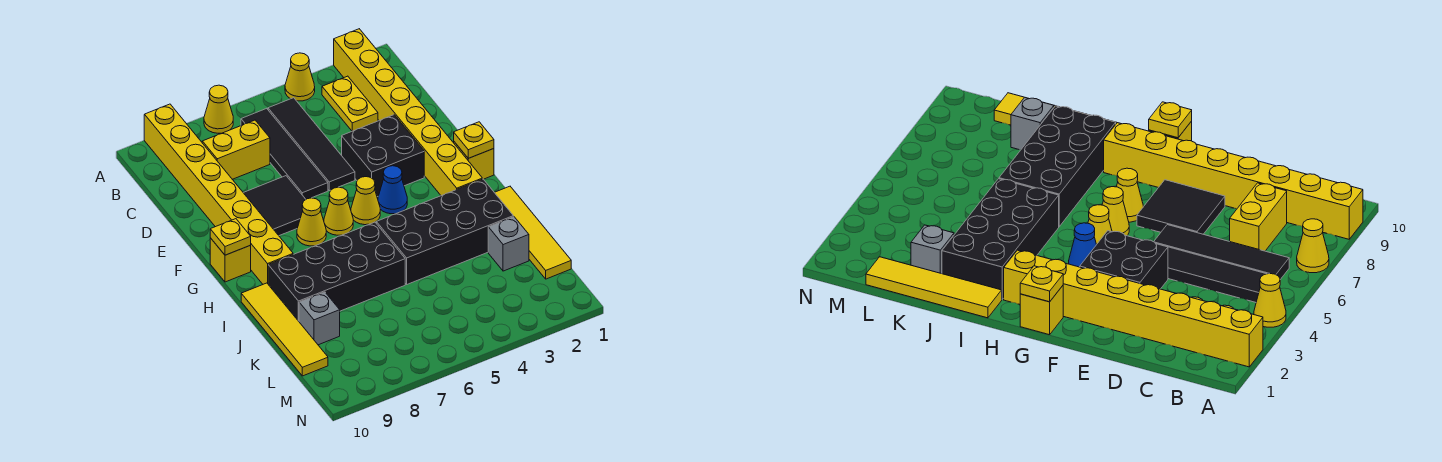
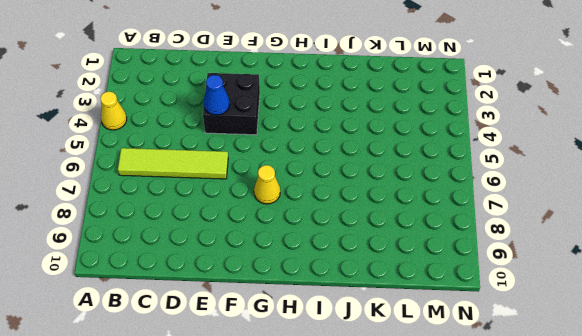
lime 1x4 tile [118,148,228,179] -> black 1x4 tile [241,108,328,199]
blue 1x1 cone [204,75,230,115] -> blue 1x1 cone moved to [378,166,407,214]
none -> yellow 1x8 brick [334,29,482,196]
none -> yellow 1x1 cone [204,85,233,133]
none -> yellow 1x8 brick [144,104,293,284]

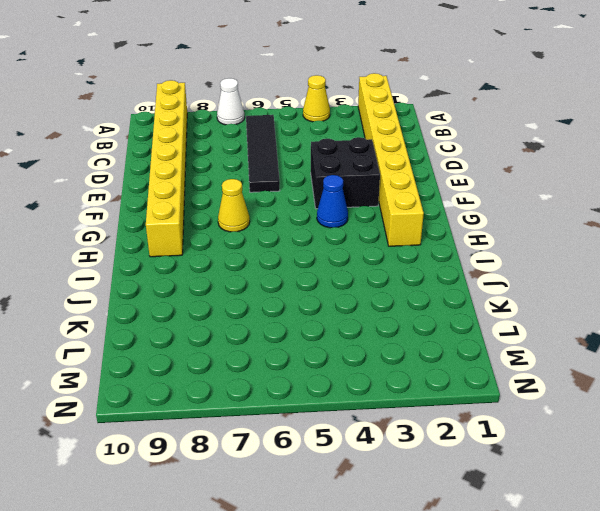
white 1x1 cone [217,78,245,125] -> yellow 1x1 cone [204,85,233,133]
none -> yellow 1x2 plate [322,76,378,131]
none -> black 1x4 tile [268,98,355,191]
none -> yellow 1x2 brick [202,120,270,179]

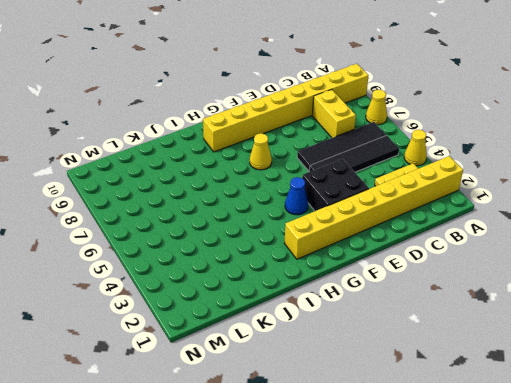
none -> black 2x2 tile [243,176,306,236]
none -> yellow 1x1 brick [454,142,494,179]
none -> yellow 1x1 cone [351,177,380,225]

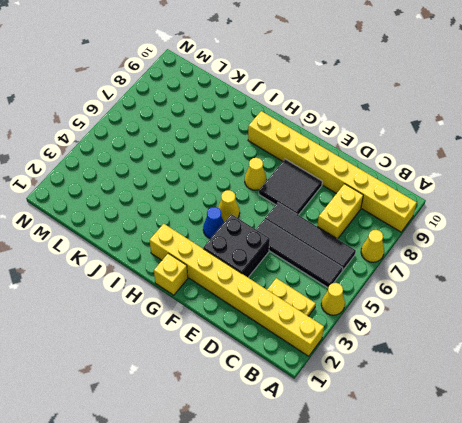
none -> yellow 1x1 cone [324,187,353,235]
none -> yellow 1x1 brick [210,238,251,282]
none -> yellow 1x4 tile [494,186,571,279]

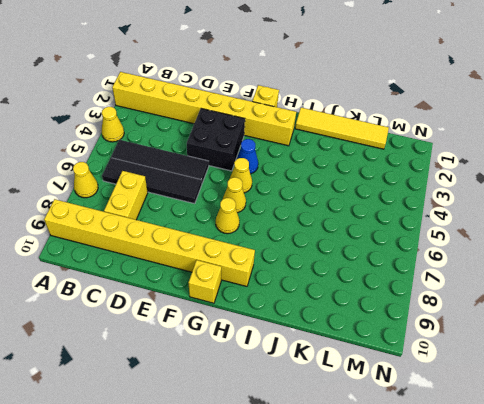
none -> yellow 1x2 plate [322,76,378,131]
none -> black 2x2 tile [243,176,306,236]
none -> black 2x4 brick [376,179,513,284]

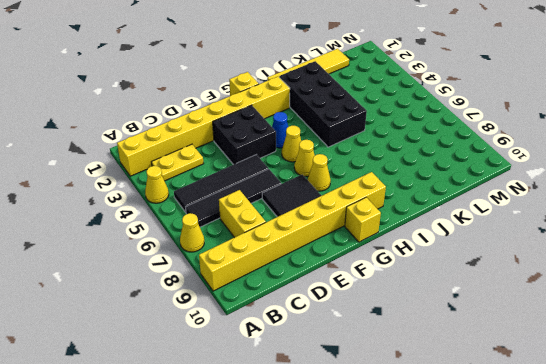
none -> black 2x4 brick [268,222,405,321]
none -> yellow 1x4 tile [241,283,328,376]
none -> grey 1x1 brick [488,217,529,271]

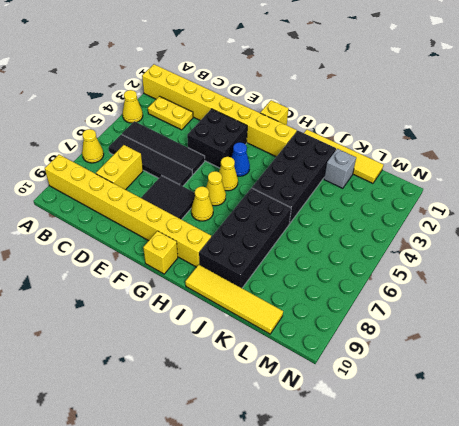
none -> grey 1x1 brick [299,292,340,345]
none -> yellow 1x1 plate [454,122,494,158]
none -> yellow 1x1 plate [210,219,251,255]

